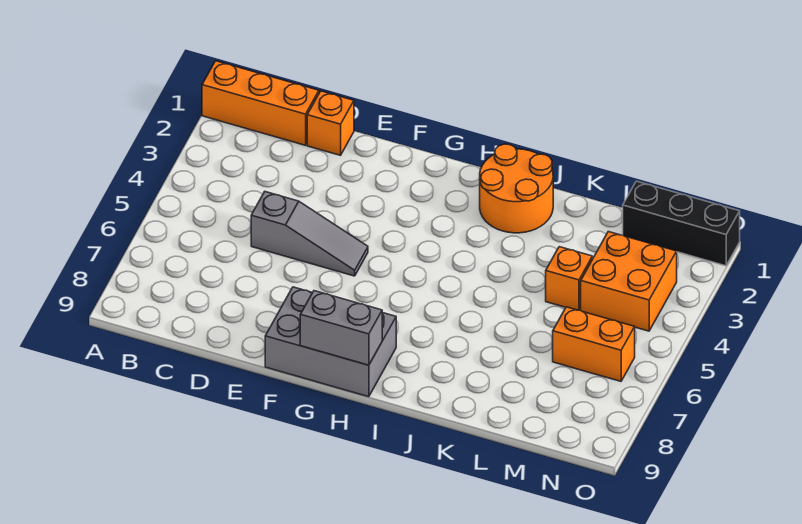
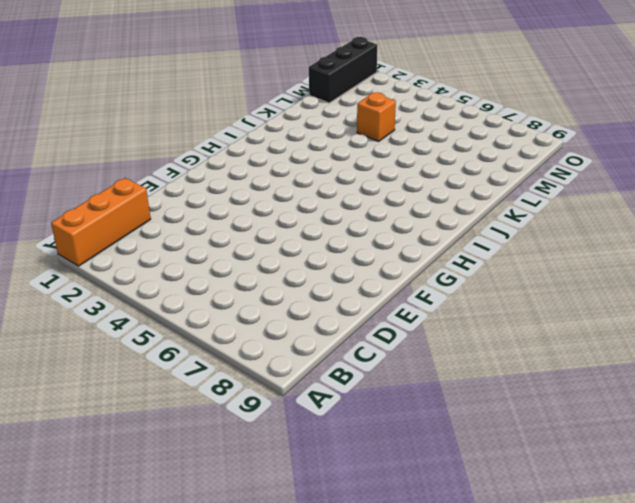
none -> orange 1x1 brick [307,91,354,155]
none -> grey 1x3 slope [251,192,368,276]

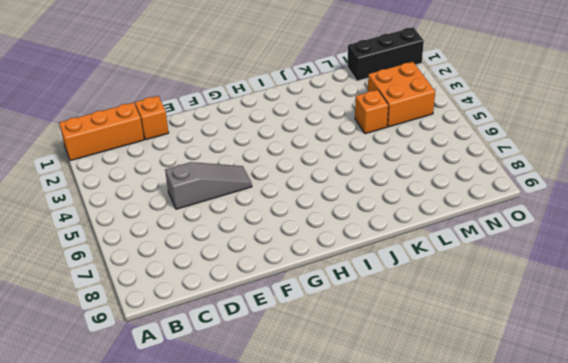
none -> grey 2x3 brick [265,287,396,397]
none -> orange 2x2 round brick [480,144,553,233]

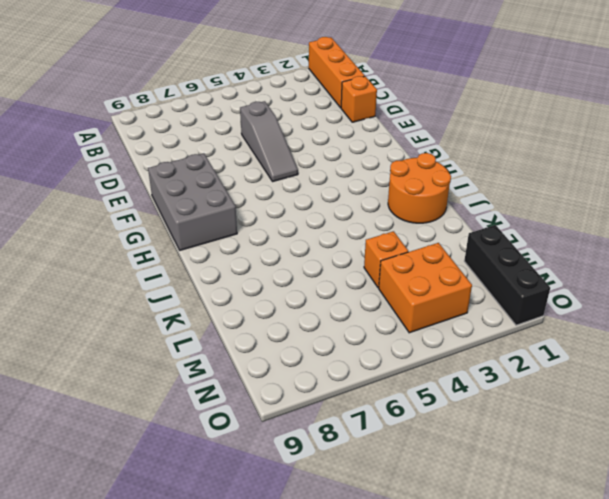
none -> orange 1x2 brick [553,307,635,381]
none -> grey 1x2 brick [300,291,382,365]

